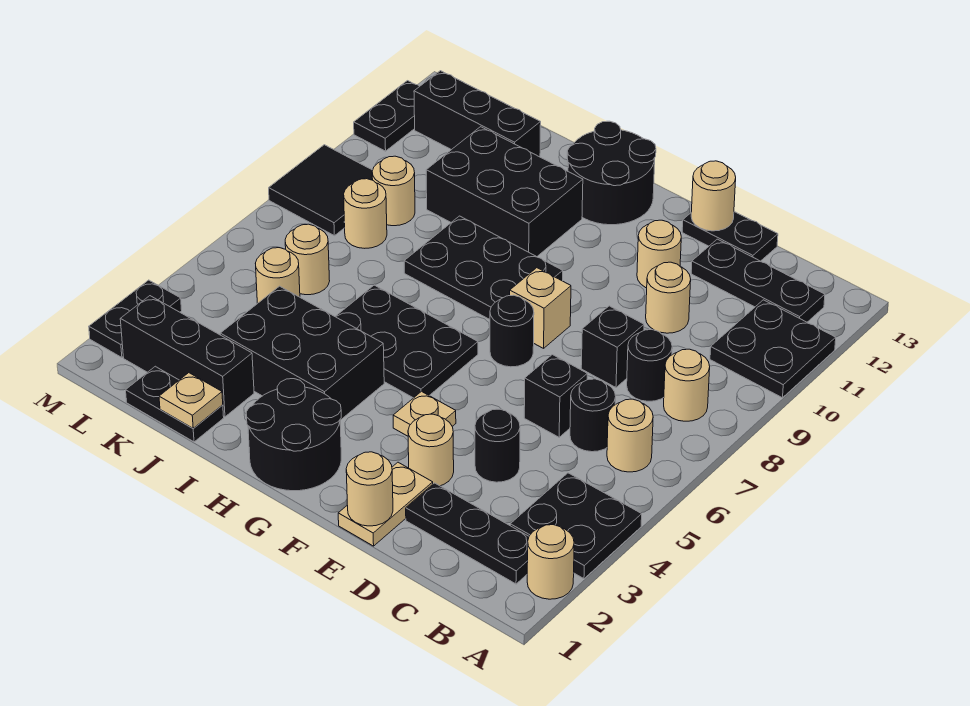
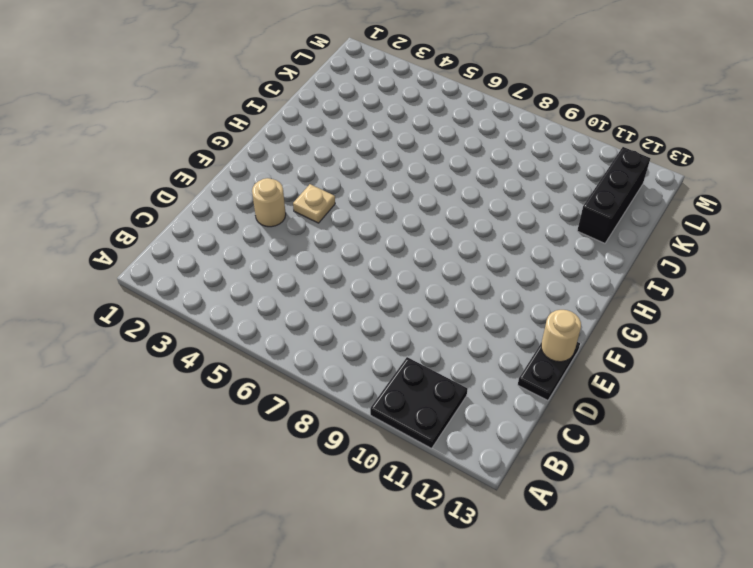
none -> tan 1x1 round brick [527,525,574,599]
none -> black 2x2 plate [510,473,642,579]
none -> black 1x3 plate [406,483,529,584]
none -> tan 1x1 round brick [607,399,653,472]

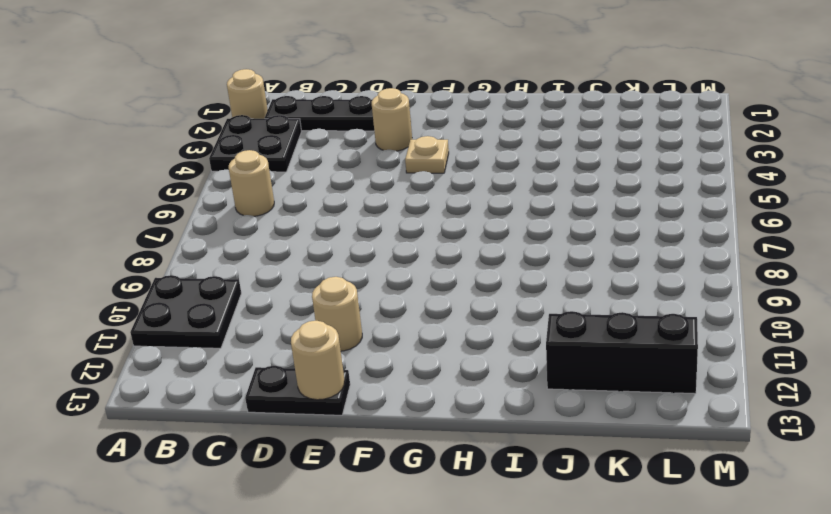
none -> tan 1x1 round brick [664,349,710,421]
none -> black 1x3 plate [691,239,825,322]
none -> black 1x1 round brick [570,379,616,452]
none -> black 1x1 round brick [627,330,672,401]

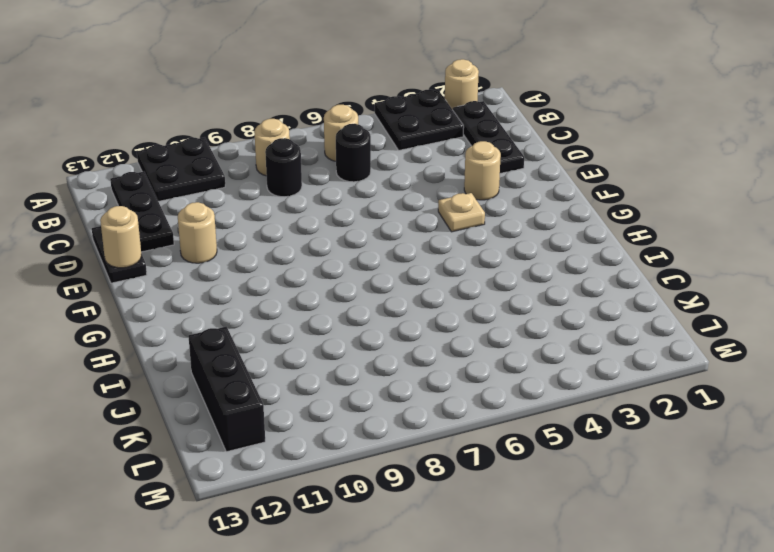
none -> black 1x1 round brick [475,409,520,482]
none -> black 1x1 brick [524,355,587,437]
none -> black 1x1 brick [581,306,644,387]
none -> tan 1x1 round brick [646,262,691,333]

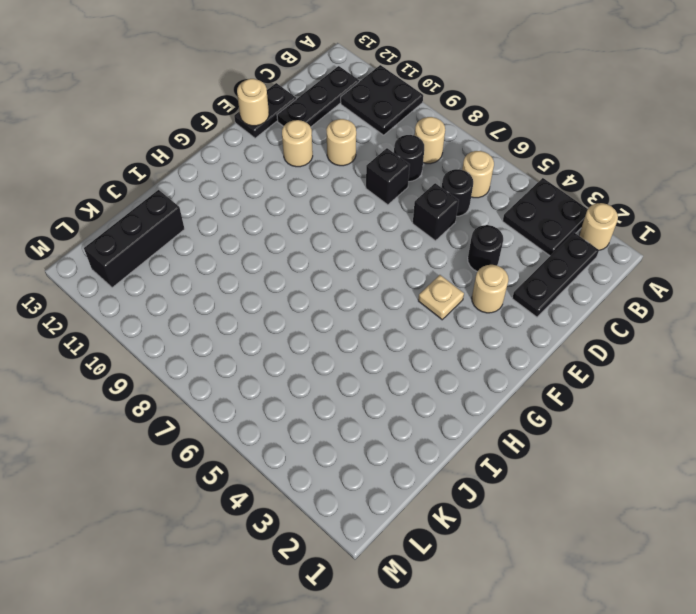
none -> tan 1x2 plate [338,462,433,546]
none -> black 1x1 round brick [490,295,534,367]
none -> tan 1x1 brick [510,268,571,348]
none -> black 2x2 round brick [246,379,341,491]

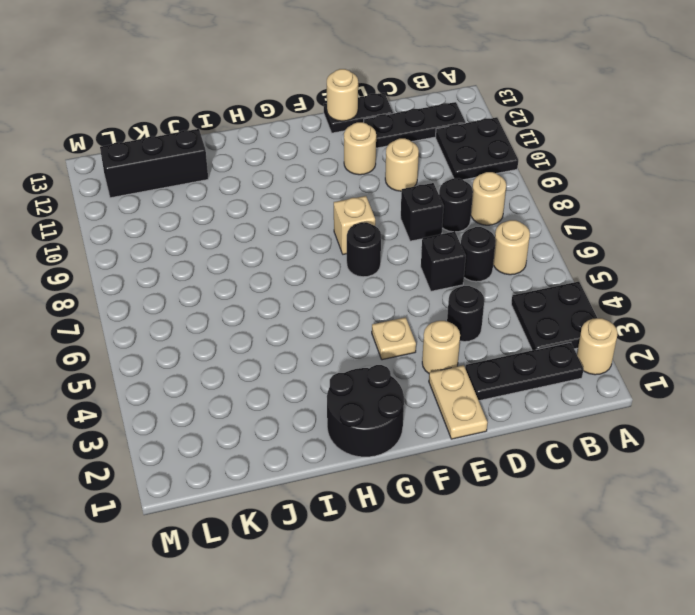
none -> black 2x3 plate [335,285,478,398]
none -> black 2x3 plate [404,216,563,319]
none -> black 2x2 round brick [567,121,656,225]
none -> black 2x3 brick [220,286,384,420]

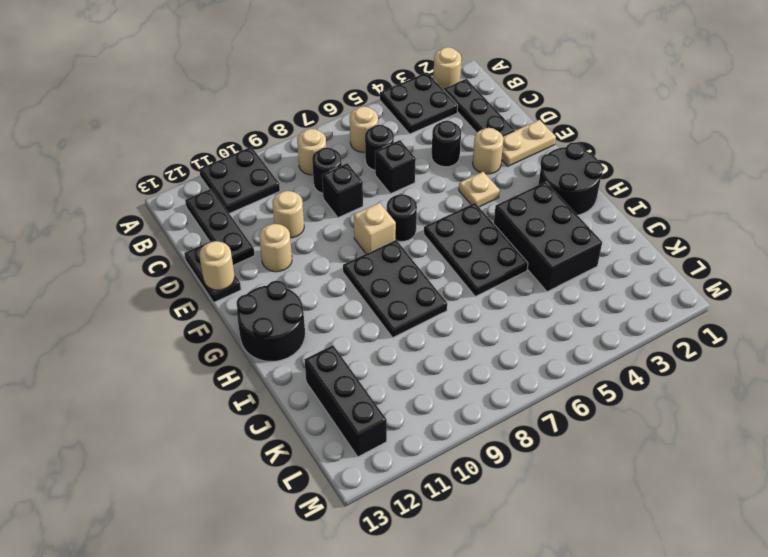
none -> black 2x3 brick [426,127,583,257]
none -> black 1x2 plate [126,366,224,442]
none -> black 1x3 brick [120,296,254,417]
none -> tan 1x1 round brick [255,248,300,304]

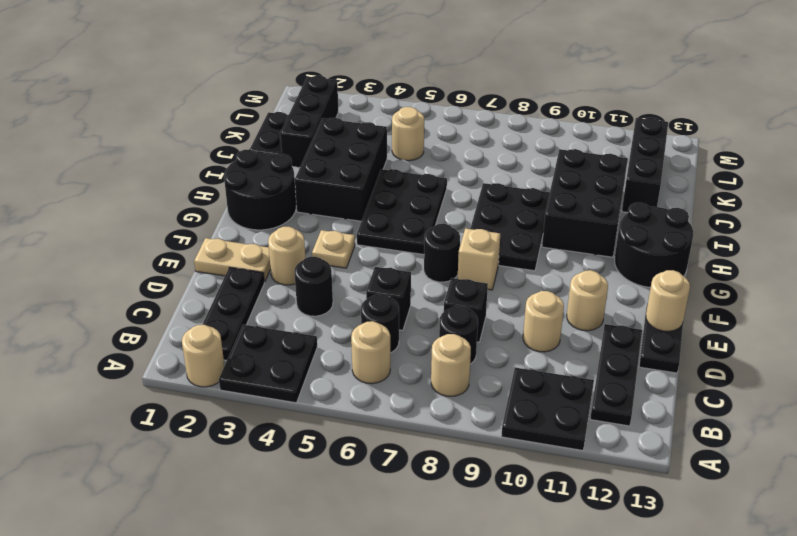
none -> tan 1x1 round brick [285,224,330,295]
none -> tan 1x1 round brick [344,179,387,248]
none -> tan 1x1 round brick [372,156,415,226]
none -> black 2x2 tile [269,145,373,236]

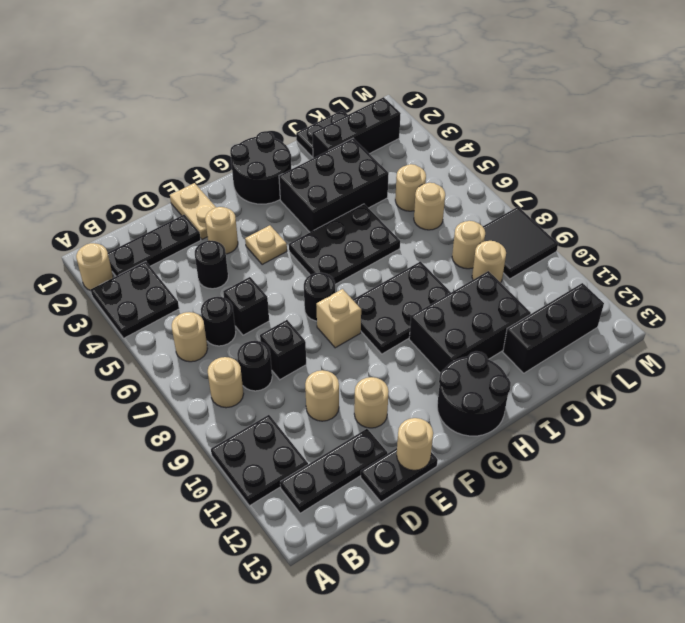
none -> black 1x2 plate [89,280,182,357]
none -> black 1x2 plate [354,81,420,151]
none -> tan 1x1 round brick [346,452,393,526]
none -> tan 1x1 plate [159,373,223,428]

